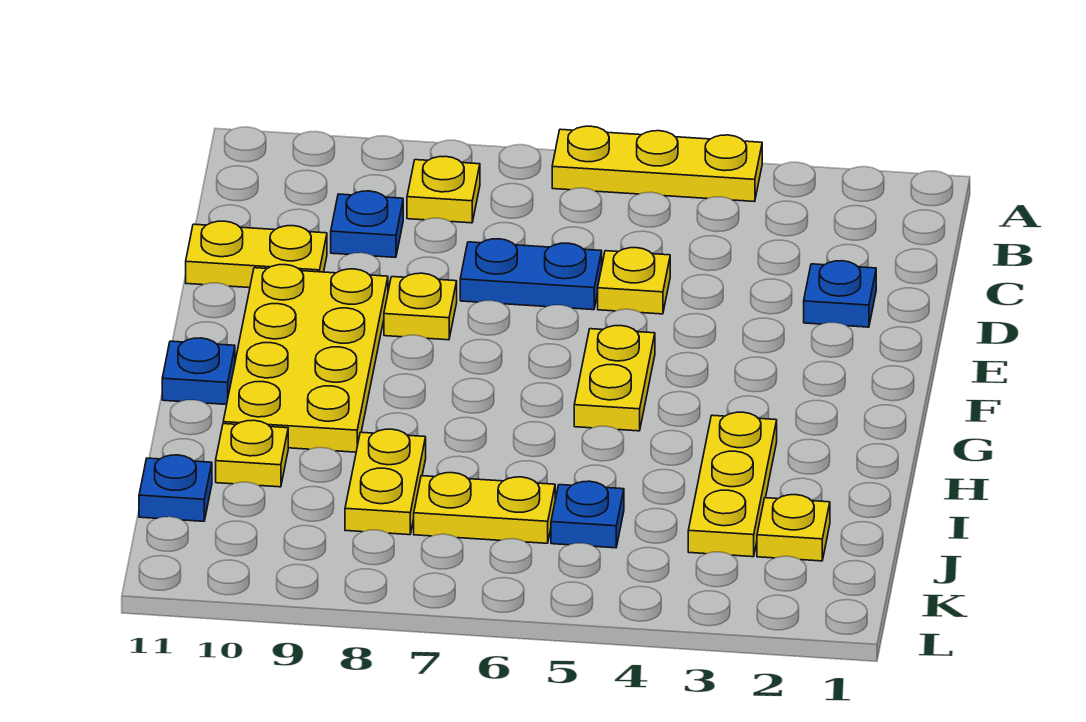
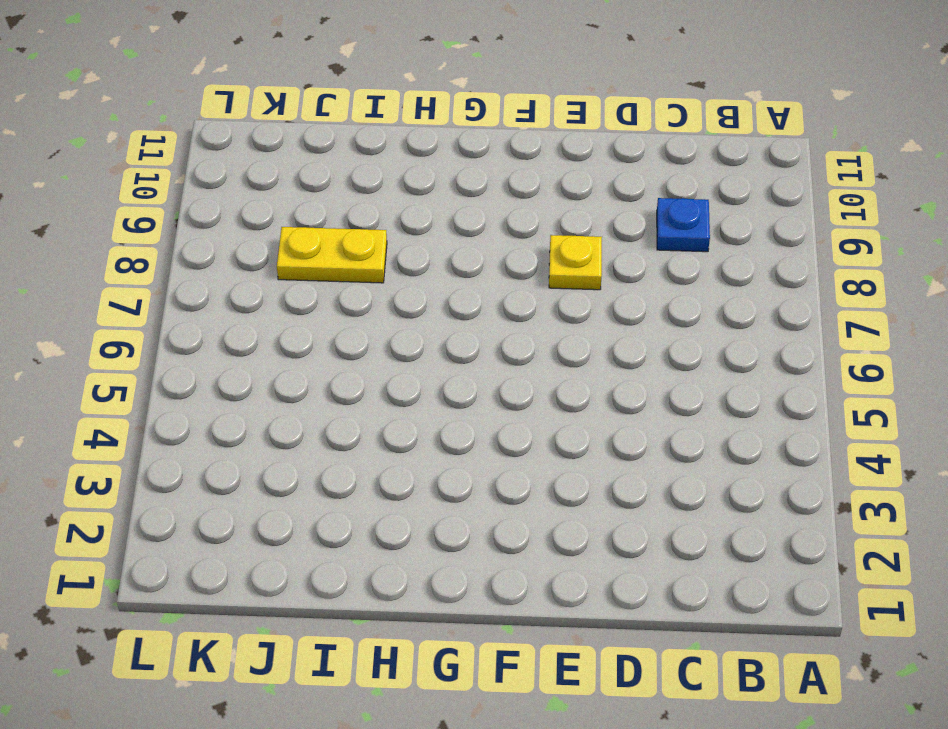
none -> yellow 1x3 plate [552,126,762,202]
none -> yellow 1x1 plate [407,156,480,223]
none -> blue 1x1 plate [804,261,876,327]

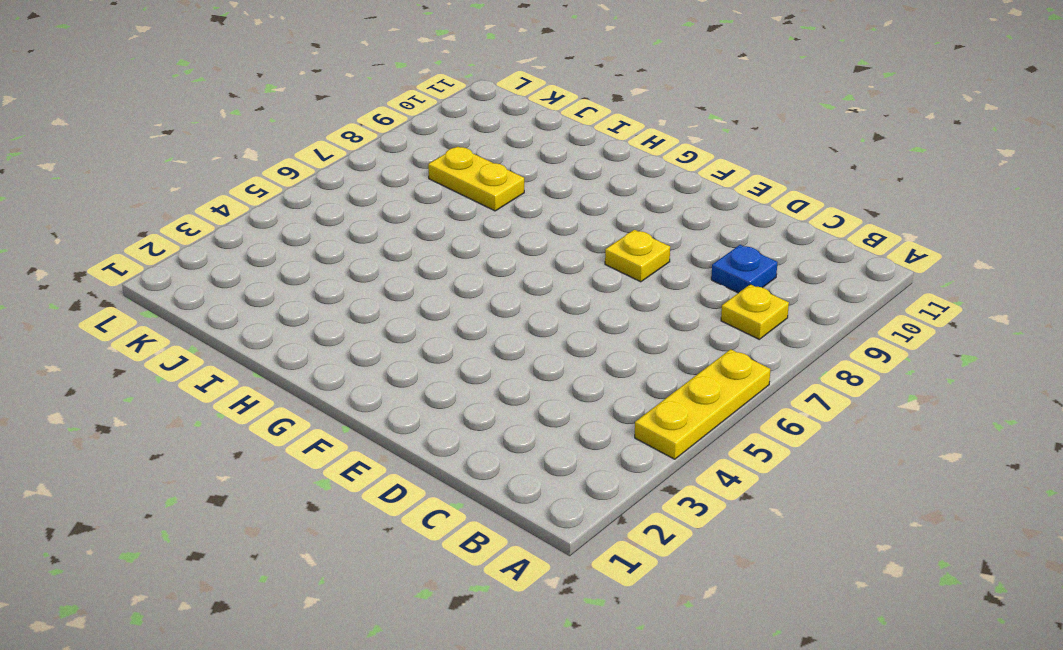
none -> blue 1x1 plate [804,261,876,327]
none -> yellow 1x1 plate [598,248,670,314]
none -> blue 1x2 plate [460,239,602,310]

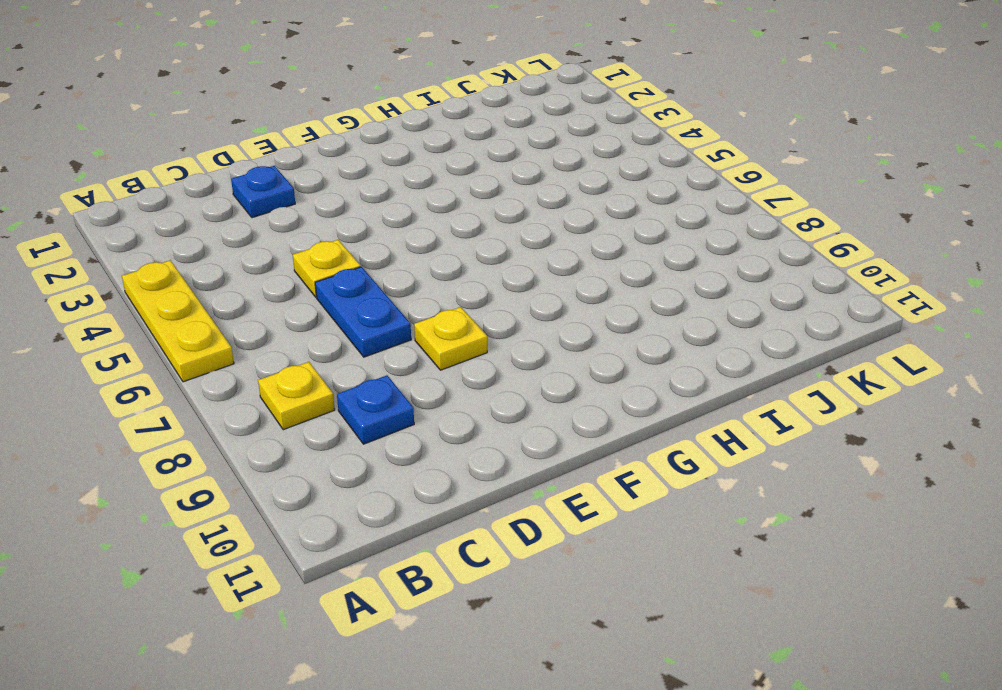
none -> yellow 1x2 plate [186,221,327,288]
none -> yellow 2x4 plate [223,265,388,452]
none -> yellow 1x2 plate [574,326,655,431]

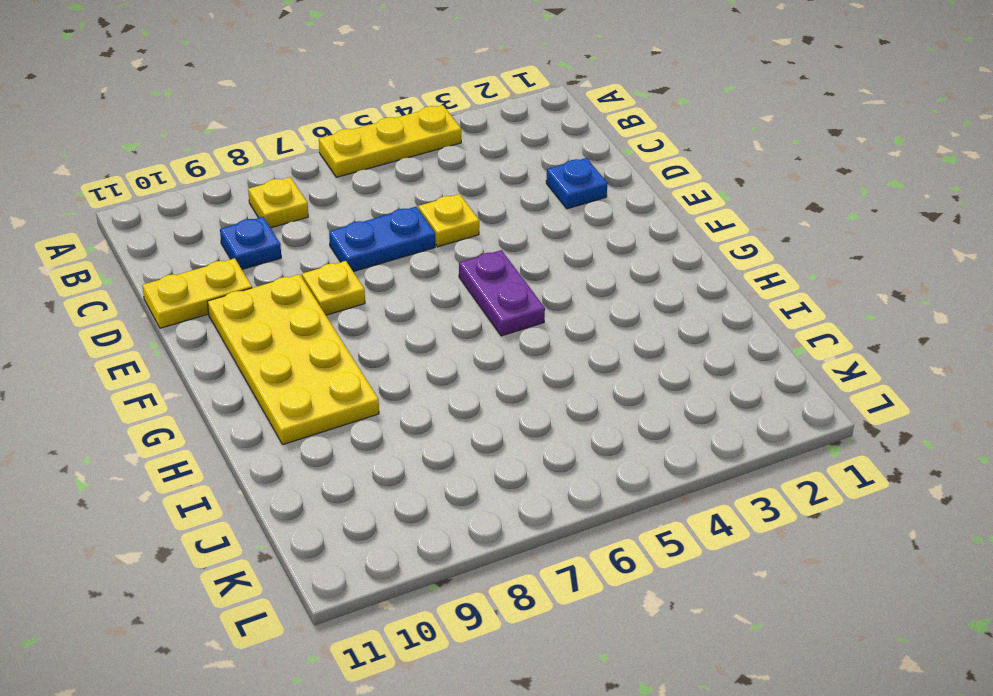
purple 1x2 plate [459,250,545,336] -> yellow 1x2 plate [574,326,655,431]
none -> blue 1x1 plate [162,338,235,405]
none -> yellow 1x3 plate [688,412,777,557]
none -> yellow 1x2 plate [345,429,426,535]

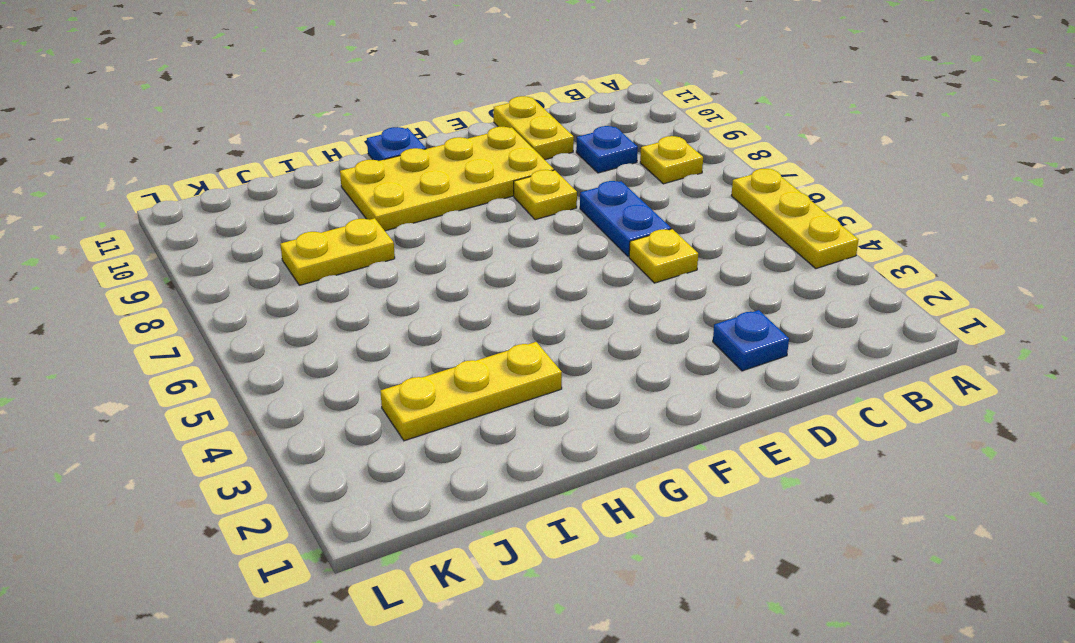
none -> yellow 1x2 plate [574,326,655,431]
none -> yellow 1x1 plate [216,420,288,487]
none -> yellow 1x1 plate [757,495,830,561]

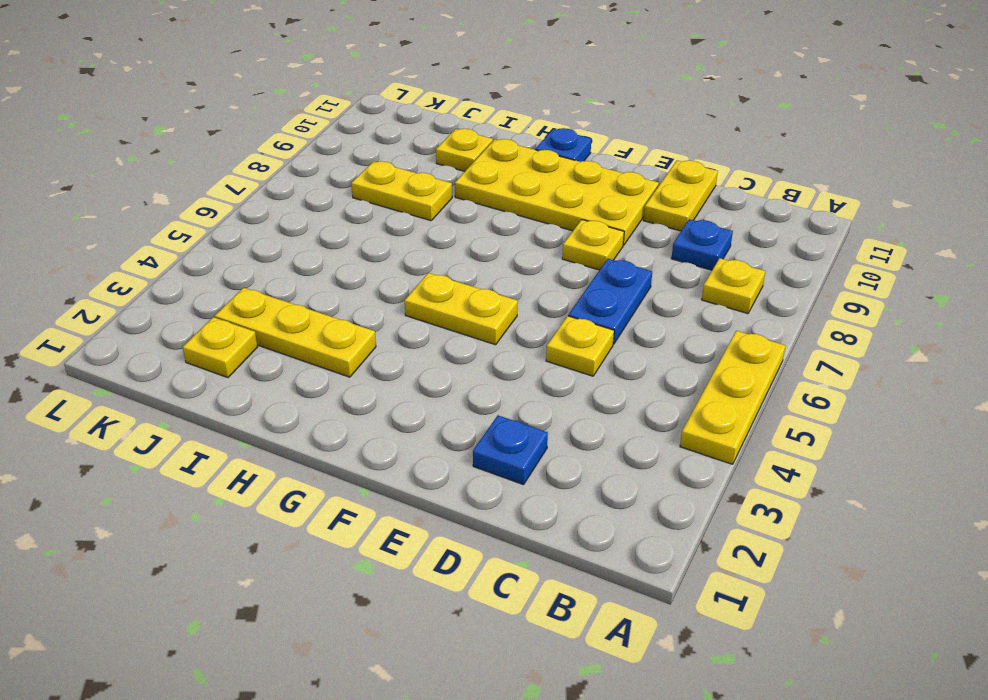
none -> blue 1x1 plate [551,481,624,548]
none -> yellow 1x2 plate [414,473,555,543]
none -> blue 1x1 plate [139,455,212,521]

